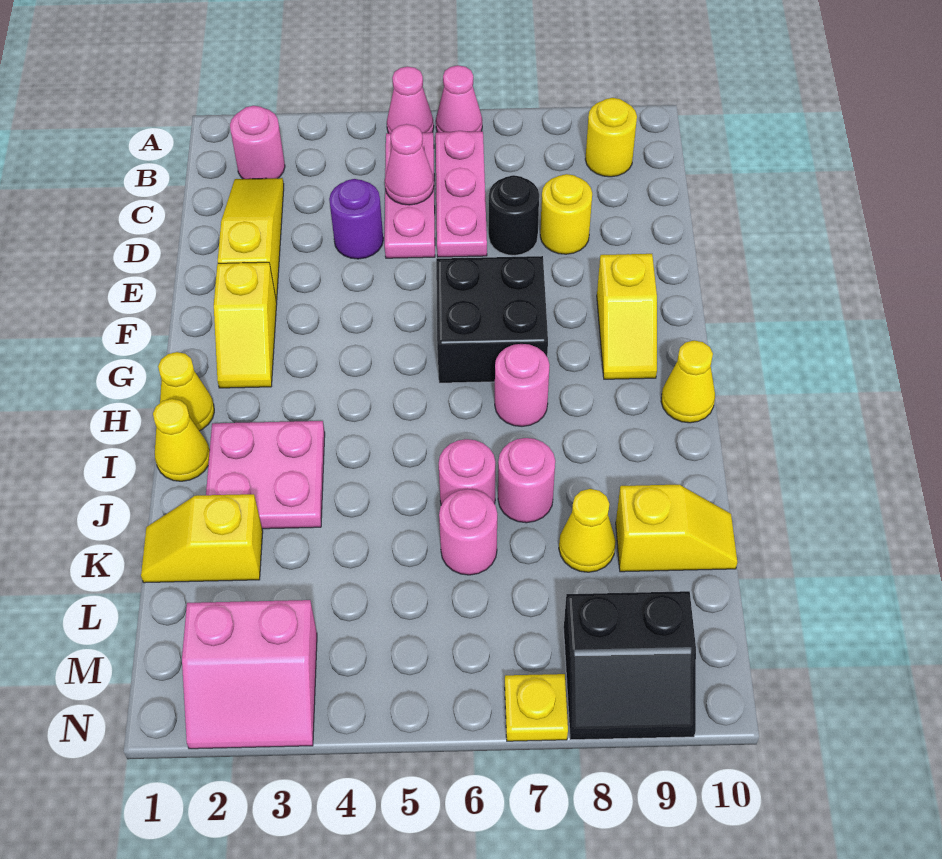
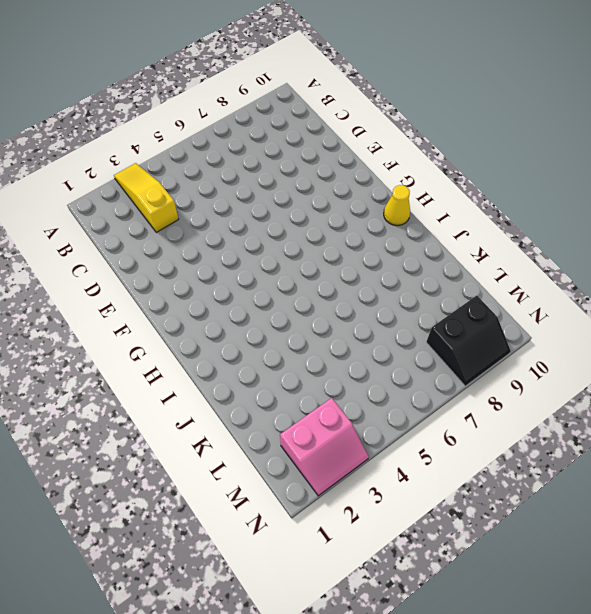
yellow 1x3 slope [114,163,179,232] -> yellow 1x3 slope moved to [218,178,284,301]
none -> pink 1x1 cone [387,67,434,133]
none -> pink 1x1 cone [436,65,482,132]
none -> pink 1x1 round brick [230,106,285,179]

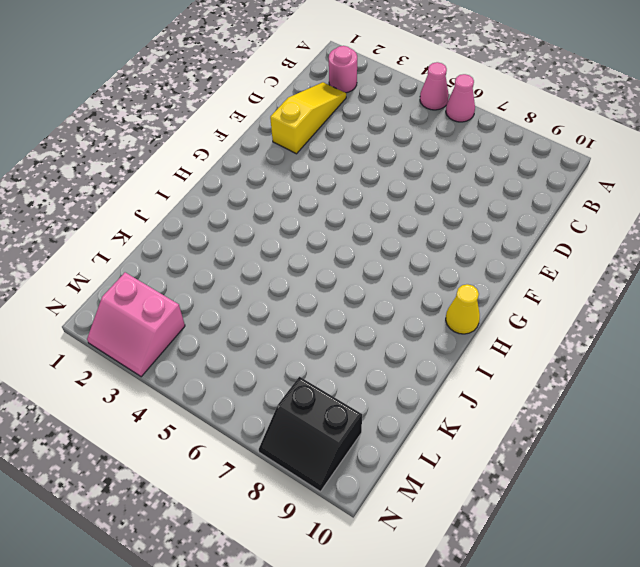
none -> pink 1x3 plate [385,132,435,258]
none -> pink 1x3 plate [436,131,487,257]
none -> yellow 1x1 round brick [585,98,637,177]

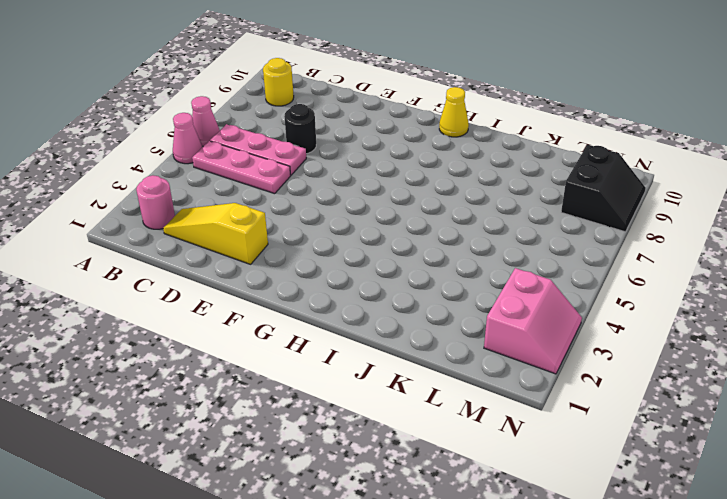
none -> purple 1x1 round brick [329,179,383,259]
none -> yellow 1x1 round brick [540,174,592,254]
none -> yellow 1x2 slope [214,262,277,388]

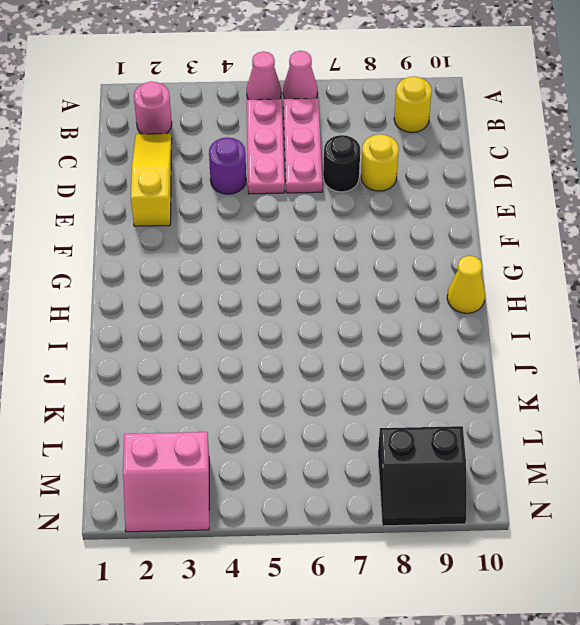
none -> yellow 1x2 slope [214,262,277,388]
none -> black 2x2 brick [436,256,548,383]
none -> yellow 1x2 slope [597,254,657,379]

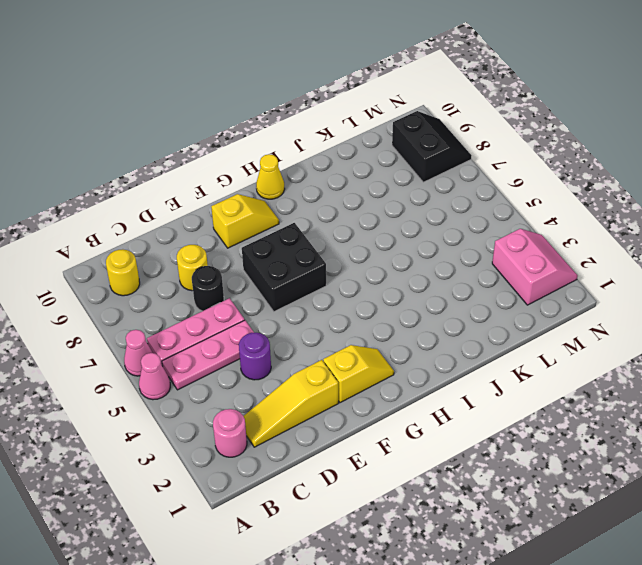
none -> yellow 1x1 cone [158,352,214,431]
none -> pink 1x1 round brick [495,344,549,426]
none -> yellow 1x1 cone [153,399,210,481]

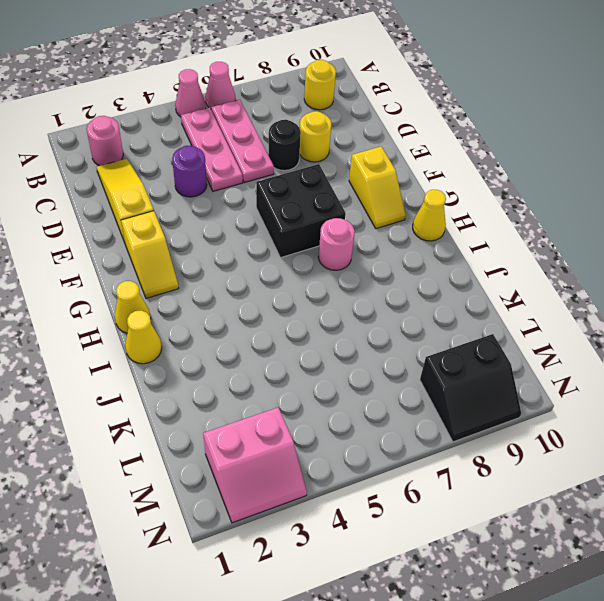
none -> pink 2x2 plate [206,421,325,529]
none -> pink 1x1 round brick [439,439,495,505]
none -> pink 1x1 round brick [498,438,555,523]

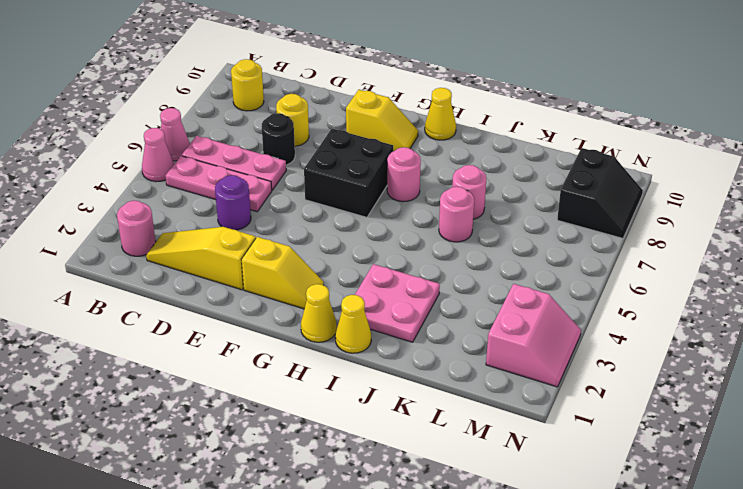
none -> yellow 1x2 slope [141,494,263,583]
none -> pink 1x1 round brick [439,489,497,575]
none -> yellow 1x1 cone [559,489,616,572]

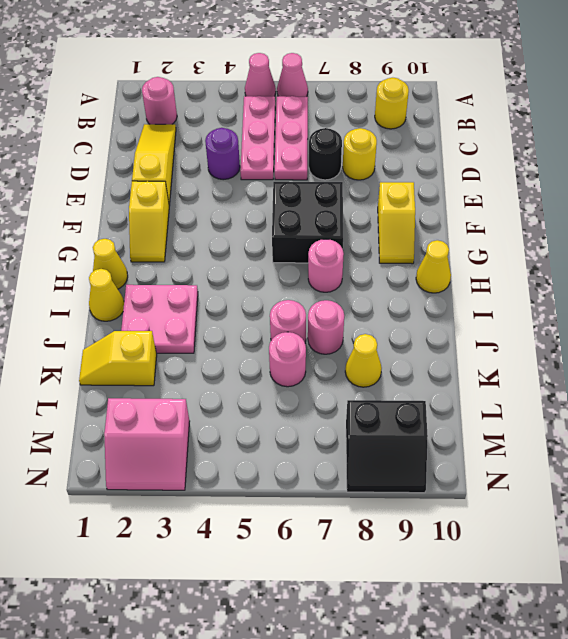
none -> yellow 1x2 slope [616,485,737,572]
none -> yellow 1x1 plate [505,674,568,741]
none -> pink 1x1 cone [385,124,434,205]

